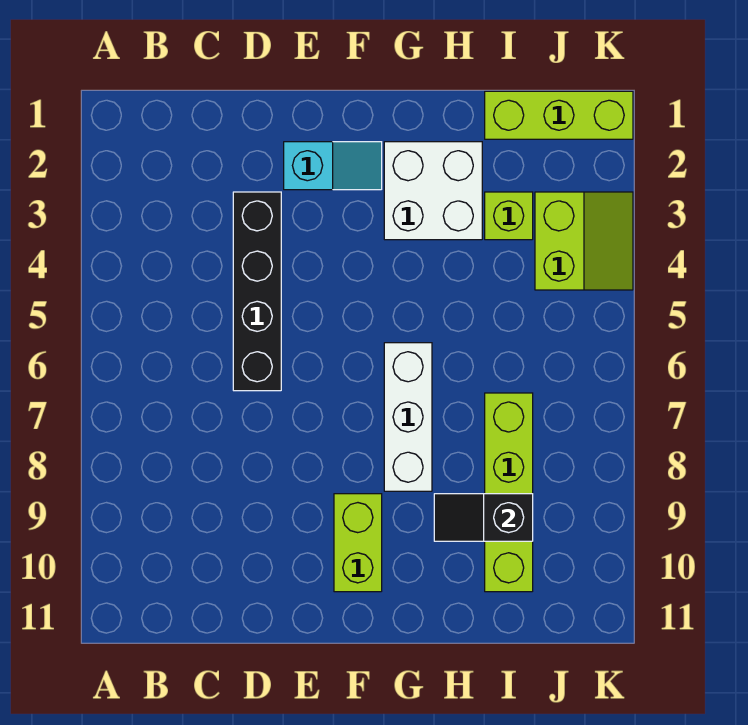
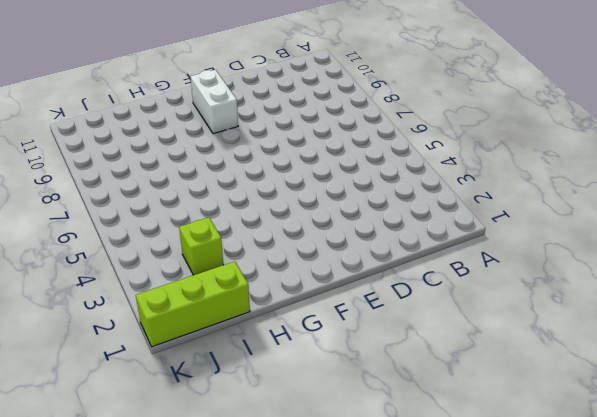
white 1x2 brick [191,70,238,134] -> lime 1x2 brick [334,494,382,592]
none -> black 1x4 brick [233,192,281,391]
none -> cyan 1x2 slope [284,142,382,190]

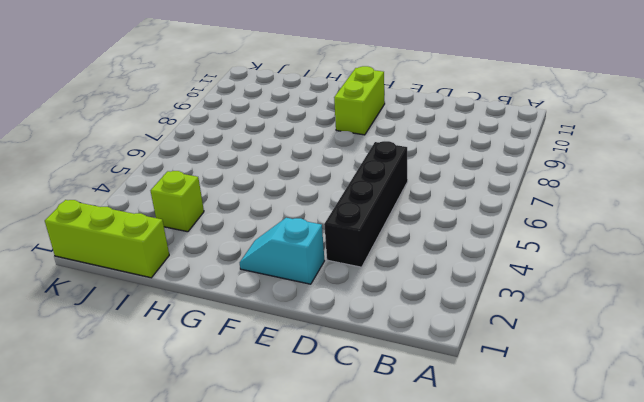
none -> white 2x2 brick [384,142,482,240]
none -> white 1x3 brick [384,343,432,491]

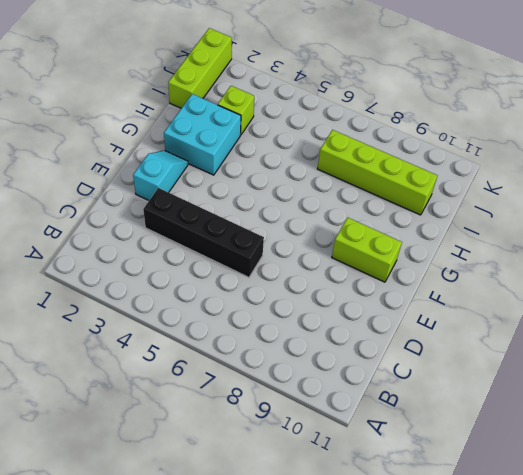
cyan 2x2 brick [164,94,241,175] -> white 2x2 brick [384,142,482,240]
none -> white 1x3 brick [384,343,432,491]
none -> lime 2x2 slope [535,192,633,290]

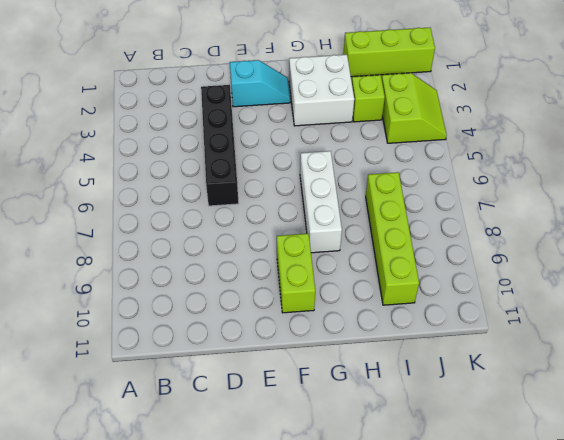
none -> black 1x2 slope [434,494,533,541]

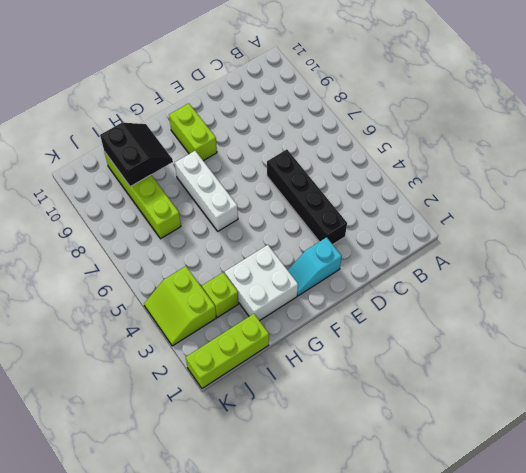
black 2x2 slope [100,123,173,187] -> black 1x2 slope [434,494,533,541]

